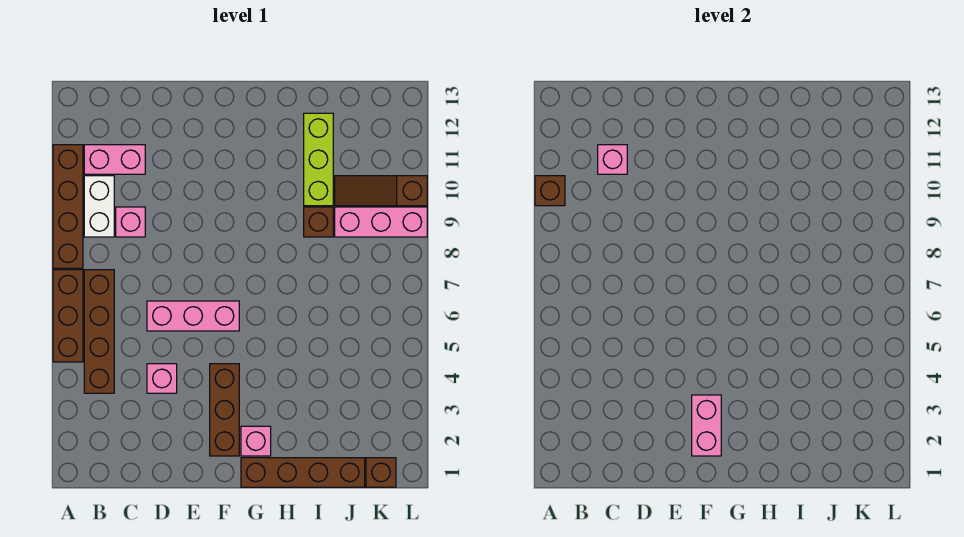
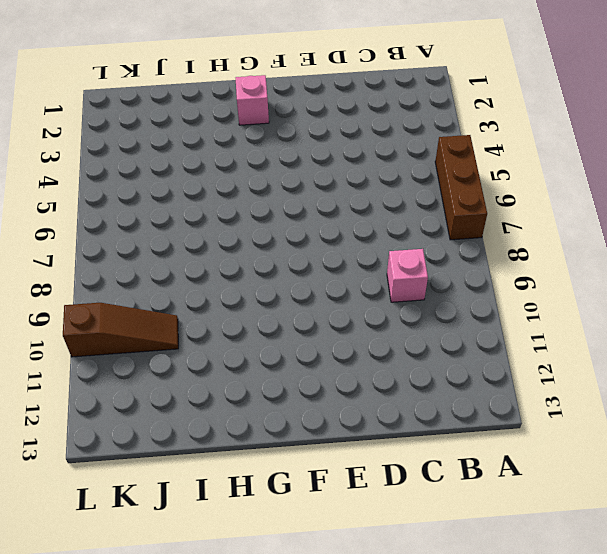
none -> brown 1x4 brick [53,145,83,268]
none -> brown 1x4 brick [84,270,114,393]
none -> white 1x2 brick [84,176,114,237]

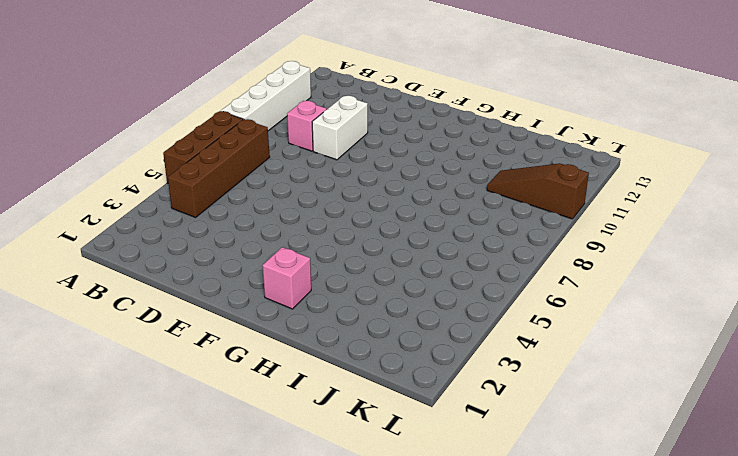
white 1x4 brick [221,61,311,131] -> brown 1x4 brick [53,145,83,268]
white 1x2 brick [312,96,368,160] -> white 1x2 brick moved to [84,176,114,237]
none -> pink 1x2 brick [84,145,145,174]
none -> pink 1x1 brick [147,364,177,393]
none -> pink 1x3 brick [147,301,239,331]

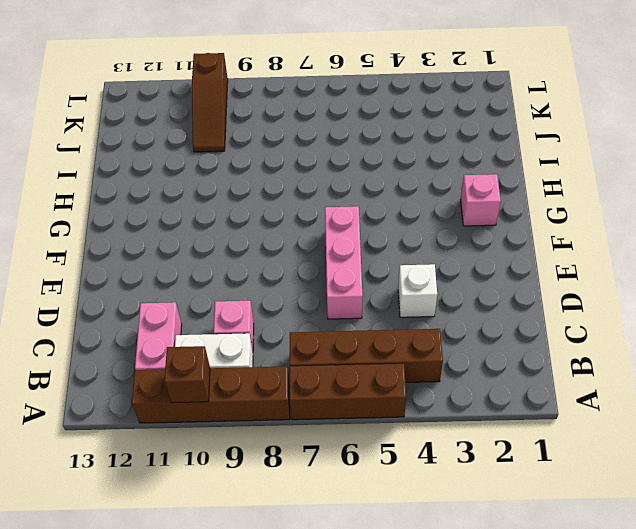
white 1x1 brick [398,264,437,317] -> pink 1x1 brick [147,364,177,393]
none -> brown 1x3 brick [210,364,239,456]
none -> brown 1x4 brick [241,458,365,487]
none -> brown 1x1 brick [304,207,333,237]

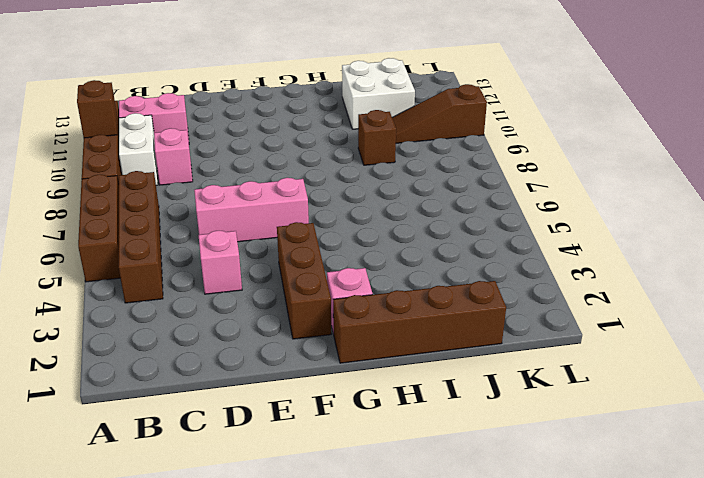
white 2x2 brick [342,58,415,129] -> lime 1x3 brick [304,113,333,206]
none -> pink 1x3 brick [335,207,427,237]
none -> brown 1x1 brick [366,458,396,487]
none -> pink 1x1 brick [598,145,627,174]

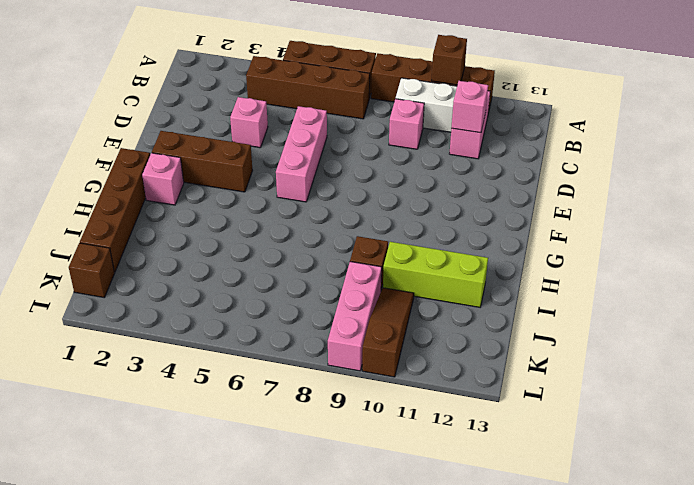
none -> pink 1x2 brick [692,395,721,456]

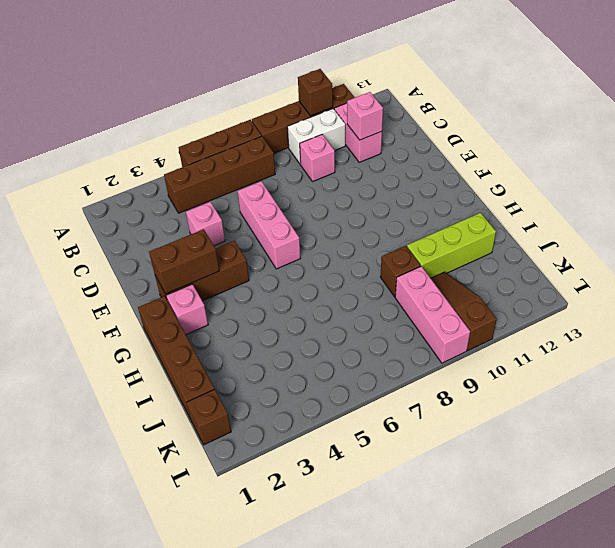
brown 1x2 brick [149,229,219,294] -> pink 1x2 brick [692,395,721,456]

